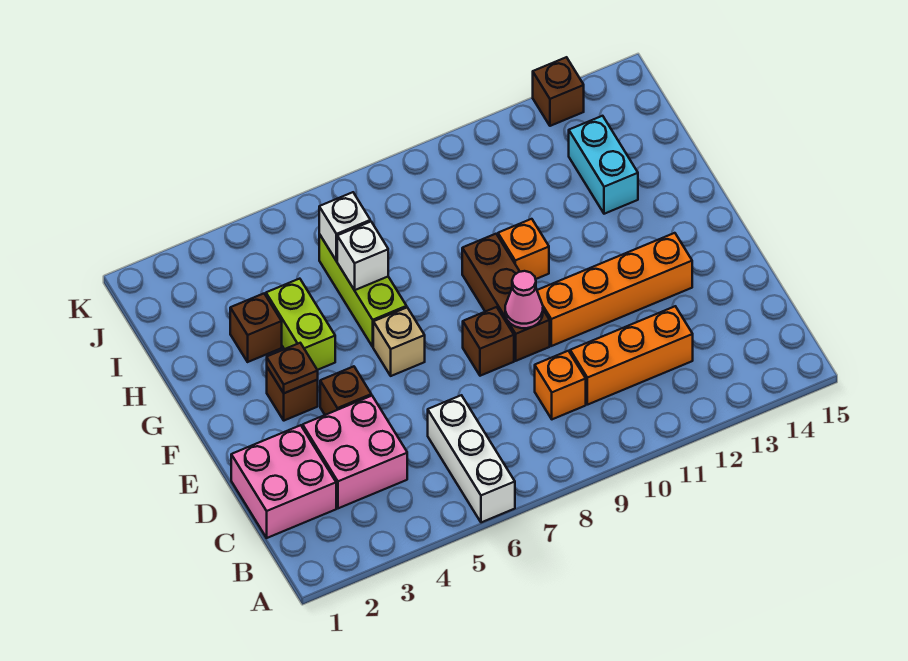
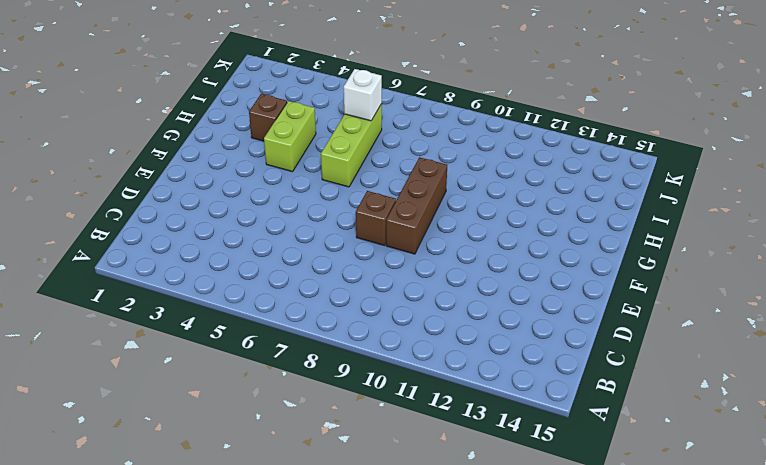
none -> white 1x3 brick [428,395,515,522]
none -> pink 2x2 brick [231,425,336,538]
none -> pink 2x2 brick [303,396,407,508]

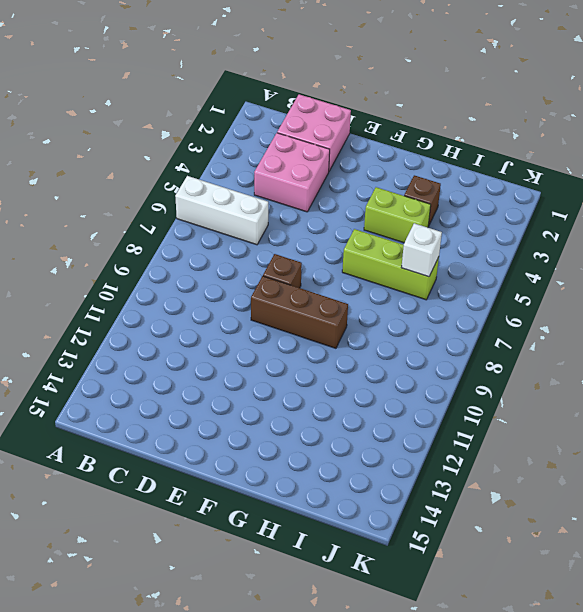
none -> orange 1x1 brick [535,351,586,419]
none -> orange 1x3 brick [570,306,693,405]
none -> brown 1x1 brick [320,366,371,415]

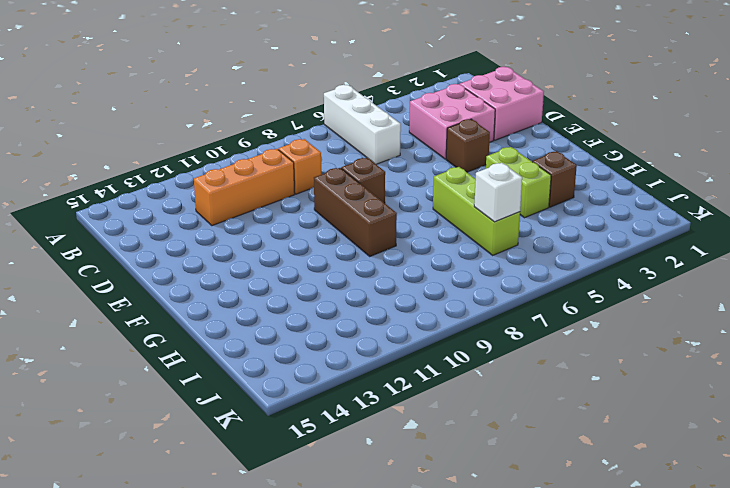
none -> orange 1x4 brick [537,233,692,346]
none -> brown 1x1 brick [267,367,318,421]
none -> tan 1x1 brick [373,308,425,376]

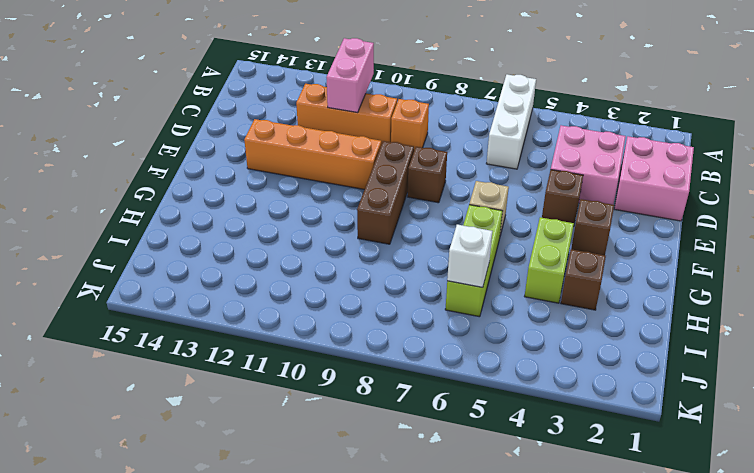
pink 1x2 brick [326,38,374,113] -> none
none -> orange 1x1 brick [498,219,549,279]
none -> cyan 1x2 brick [569,116,638,214]
none -> brown 1x1 brick [533,57,584,126]

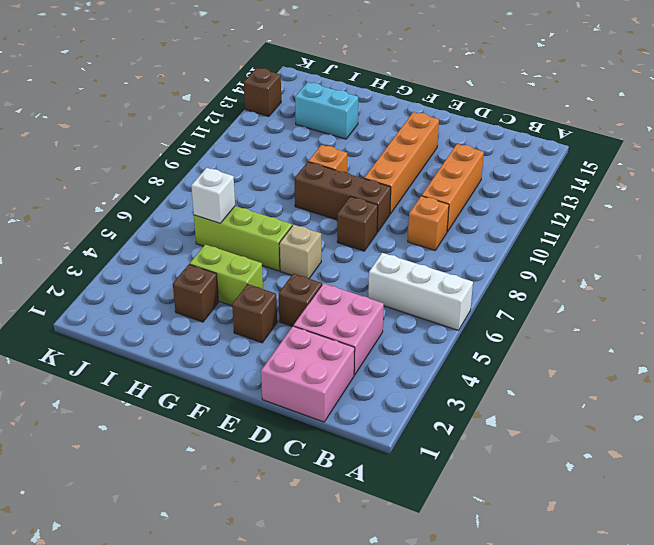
none -> pink 1x1 cone [505,271,543,328]
none -> brown 1x1 plate [267,343,318,393]
none -> white 1x1 brick [337,222,388,290]

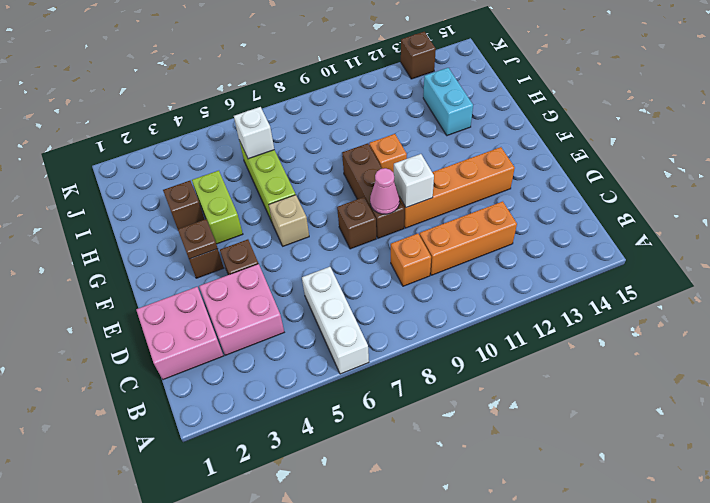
white 1x1 brick [394,154,434,208] -> white 1x1 brick moved to [337,222,388,290]

